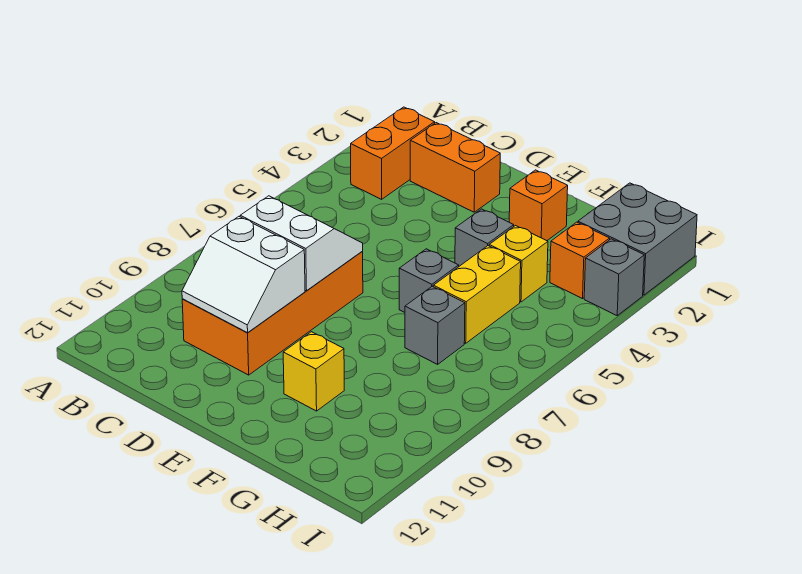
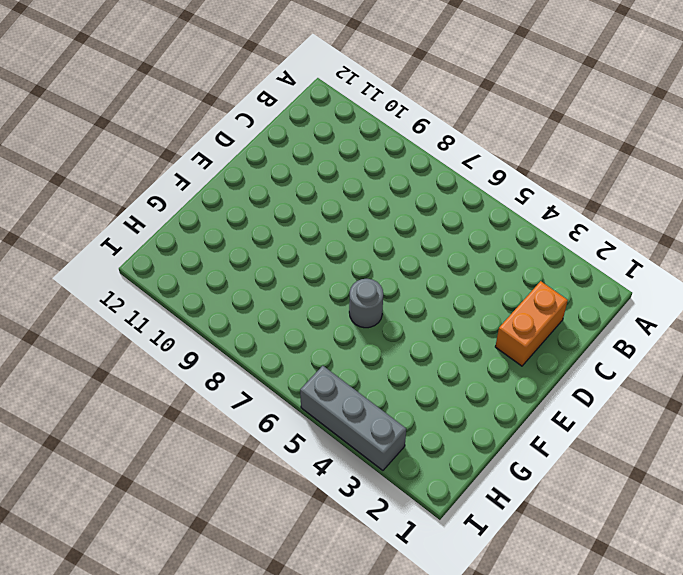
grey 1x1 round brick [349,279,383,328] -> grey 1x1 brick [399,249,459,312]
grey 1x3 brick [300,366,406,470] -> grey 1x1 brick [584,239,644,315]
none -> orange 1x2 brick [351,107,435,199]
none -> orange 2x4 brick [182,252,363,375]
none -> orange 1x1 brick [509,170,568,241]

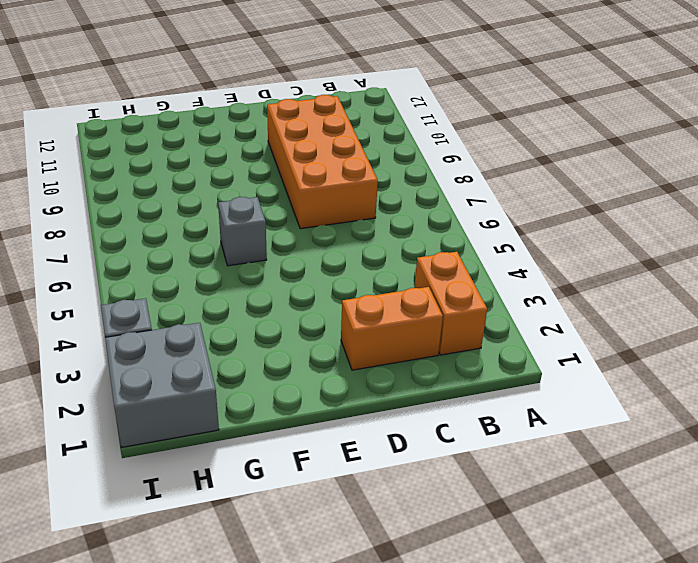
none -> orange 1x1 brick [509,170,568,241]
none -> grey 1x1 brick [455,209,514,266]
none -> yellow 1x1 brick [283,332,344,411]

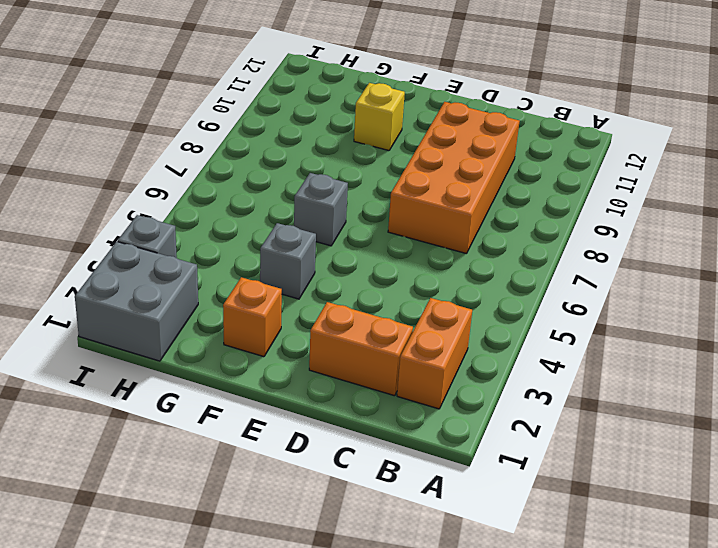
none -> yellow 1x1 brick [489,226,548,302]
none -> yellow 1x2 brick [433,246,521,343]
none -> grey 1x1 brick [405,286,465,364]

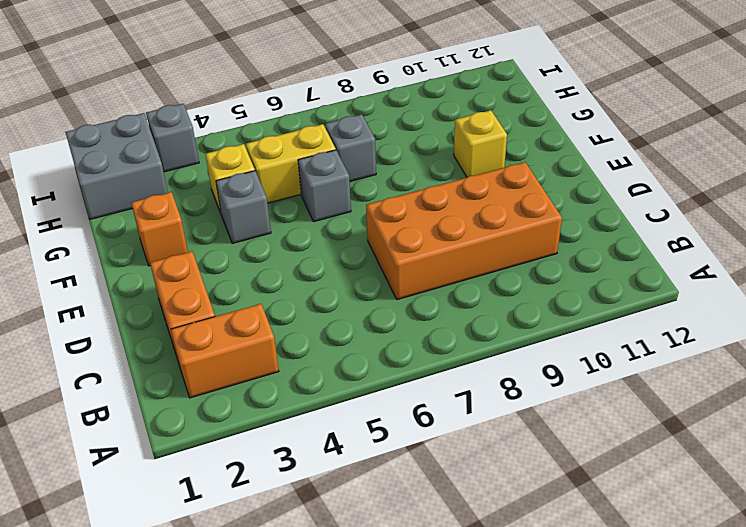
none -> orange 1x1 brick [550,222,610,299]
none -> white 2x2 slope [240,196,363,291]
none -> white 2x2 slope [182,217,305,333]

